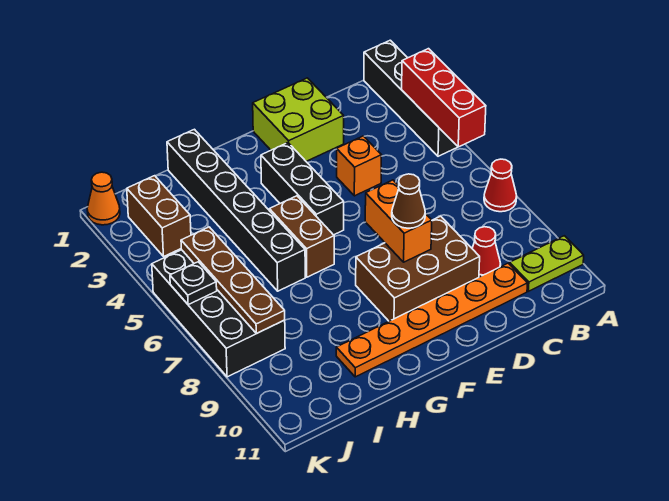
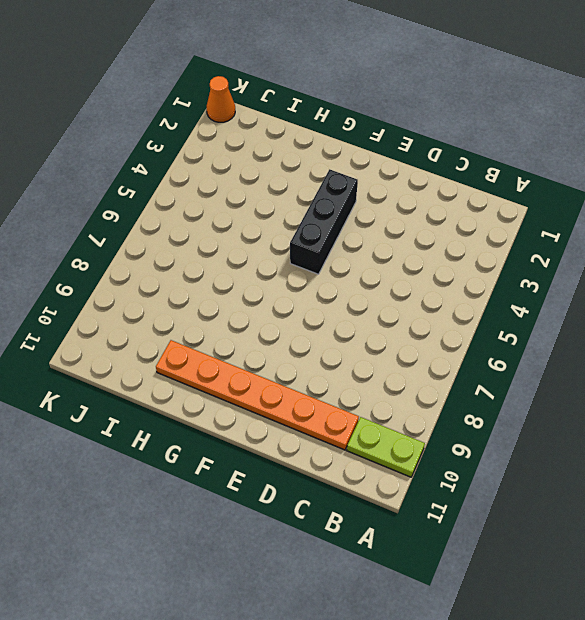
none -> black 1x4 brick [364,40,458,156]
none -> red 1x1 cone [484,159,517,212]
none -> red 1x1 cone [472,227,501,277]

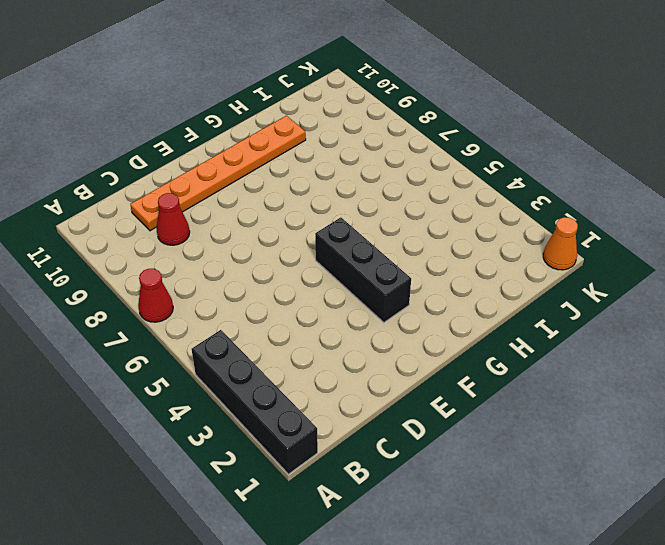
none -> lime 1x2 plate [510,236,584,291]
none -> lime 2x2 brick [253,78,344,161]
none -> orange 1x1 brick [337,136,382,196]

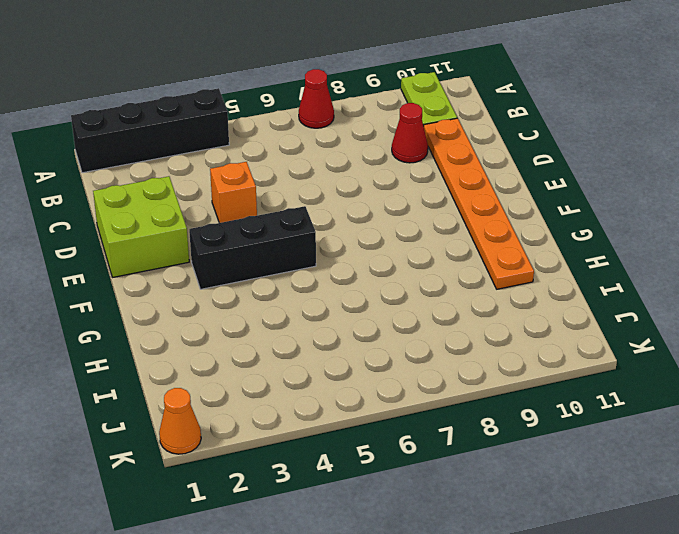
none -> brown 2x3 brick [356,216,480,321]
none -> brown 1x2 brick [269,196,334,277]
none -> black 1x6 brick [167,129,305,291]

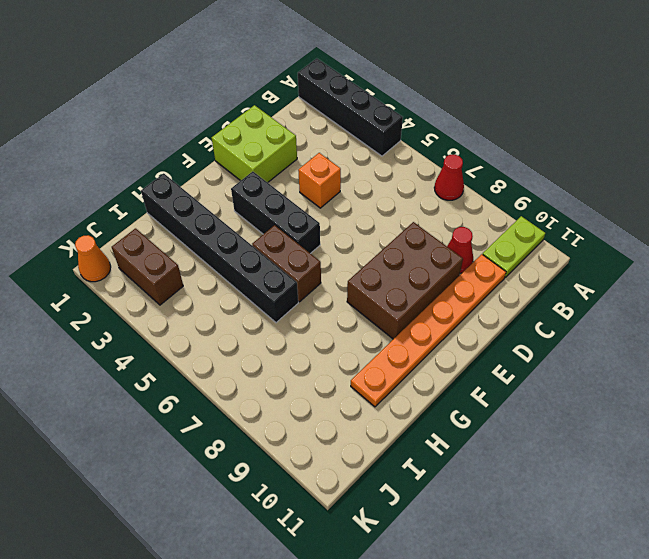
none -> black 2x4 brick [152,250,285,377]
none -> red 1x3 brick [402,49,486,147]
none -> orange 1x2 brick [365,180,432,262]

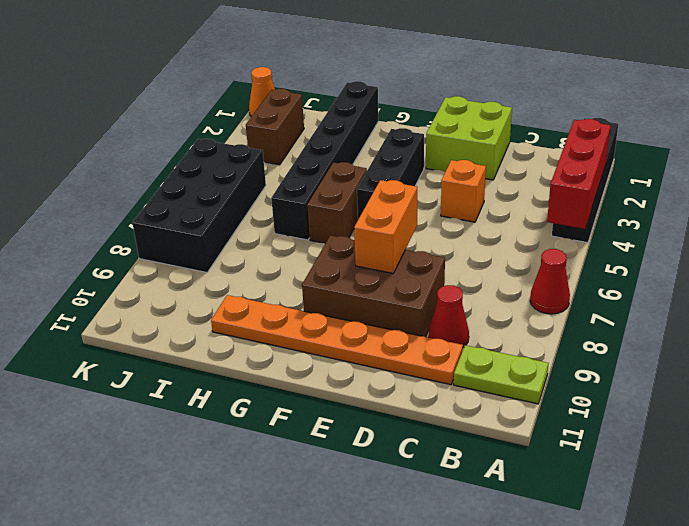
none -> brown 1x4 plate [181,227,285,334]
none -> black 1x1 plate [170,262,217,305]
none -> brown 1x1 cone [392,174,425,228]

